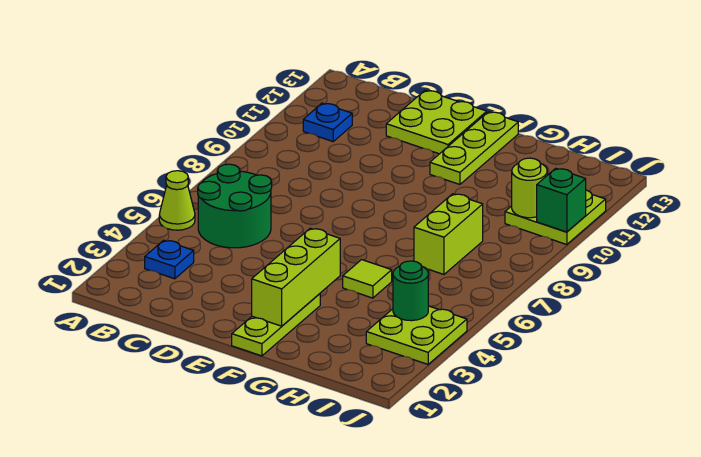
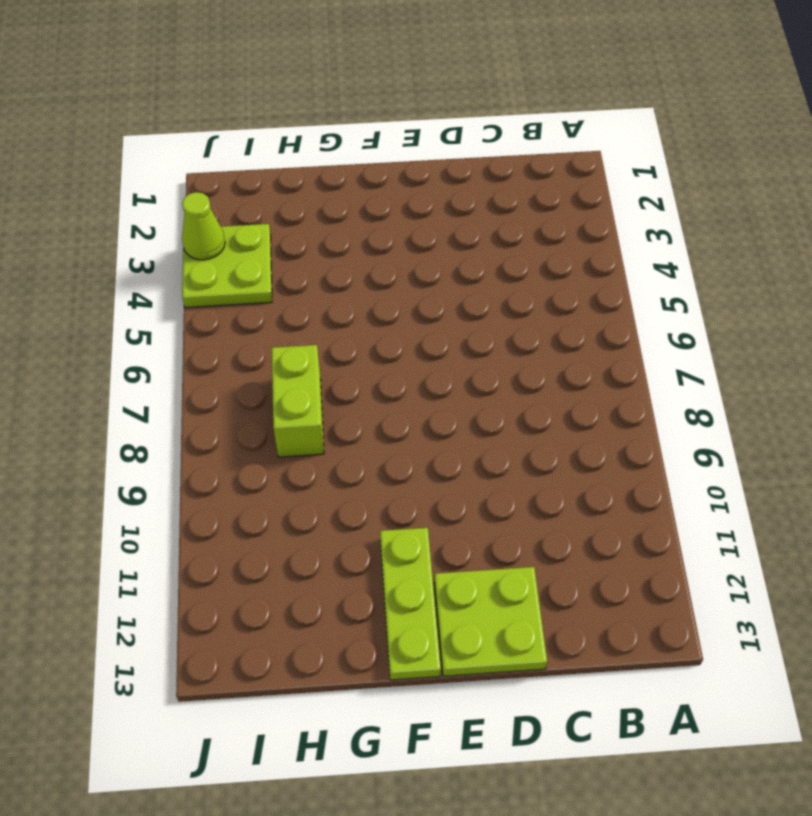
lime 1x1 cone [182,192,225,260] -> lime 1x1 cone moved to [159,171,195,230]
none -> blue 1x1 plate [145,240,194,279]
none -> green 2x2 round brick [198,164,272,248]
none -> blue 1x1 plate [303,103,352,142]

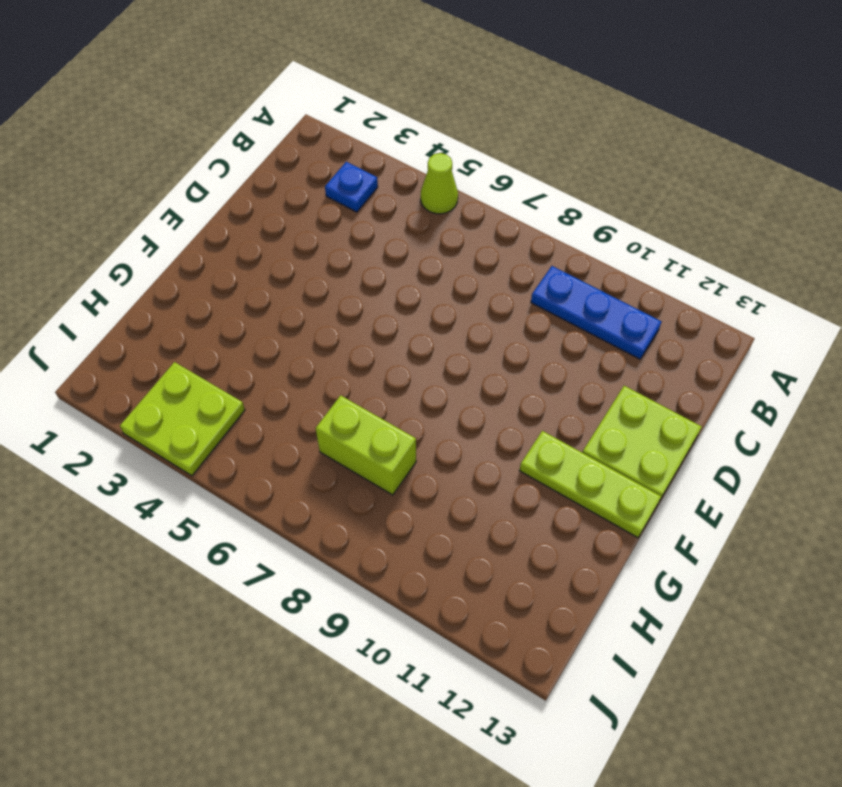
blue 1x3 plate [531,266,661,359] -> blue 1x1 plate [303,103,352,142]
none -> green 2x2 round brick [198,164,272,248]
none -> lime 1x3 plate [232,294,320,356]
none -> lime 1x1 tile [343,260,392,298]

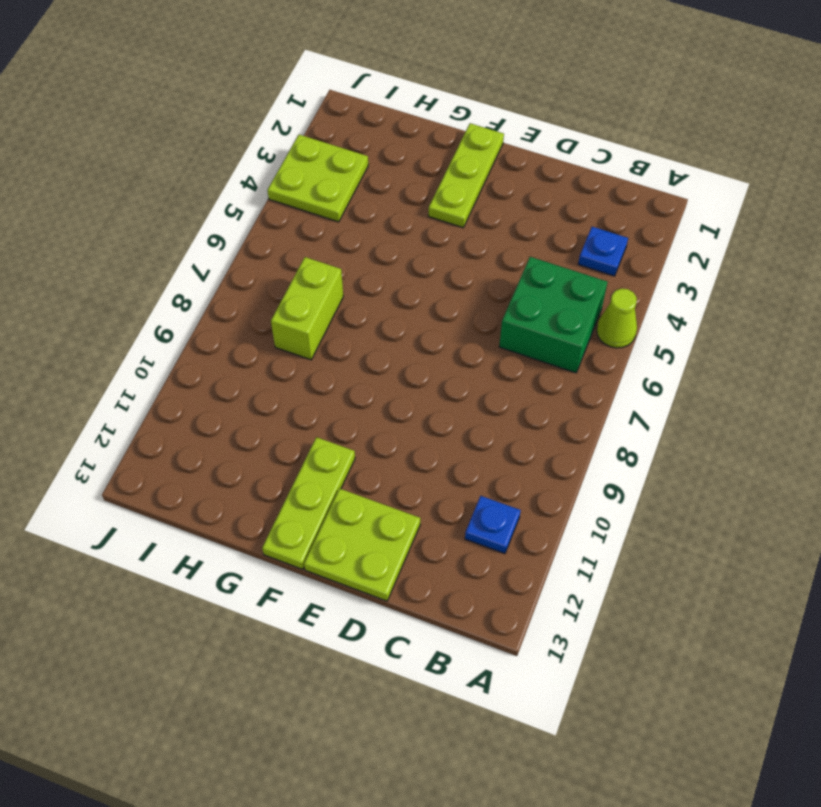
green 2x2 brick [499,257,607,373] -> green 2x2 round brick [198,164,272,248]
none -> lime 1x1 tile [343,260,392,298]
none -> lime 2x2 plate [505,190,606,245]
none -> lime 1x3 brick [252,228,340,326]

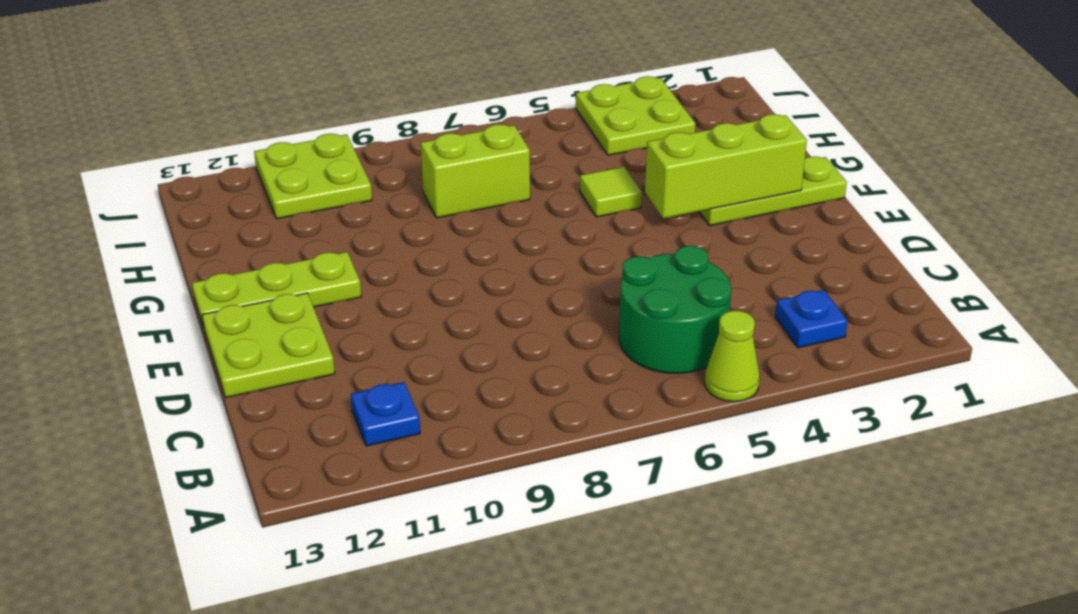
none -> green 1x1 round brick [393,261,428,321]
none -> lime 1x1 round brick [512,158,547,218]
none -> green 1x1 brick [537,168,586,232]

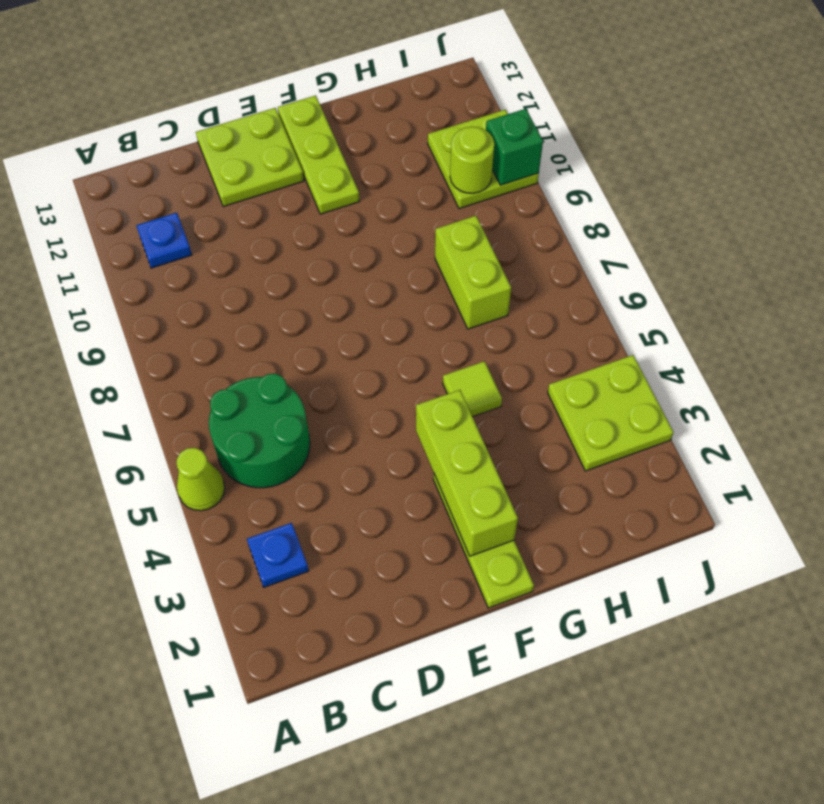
none -> green 1x1 round brick [393,261,428,321]

